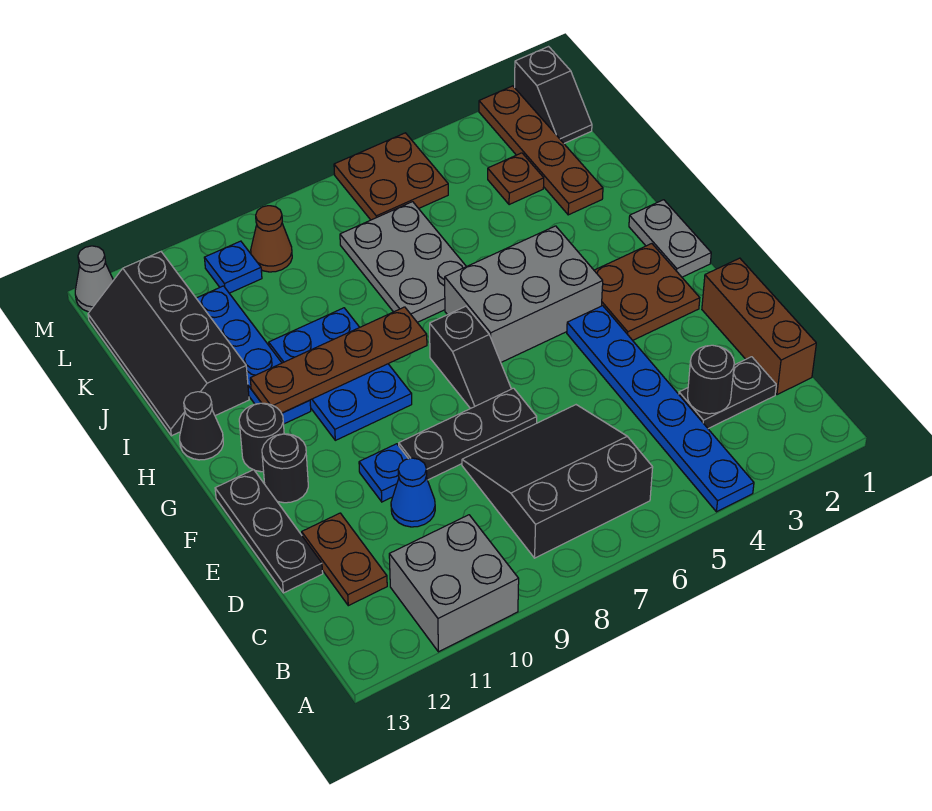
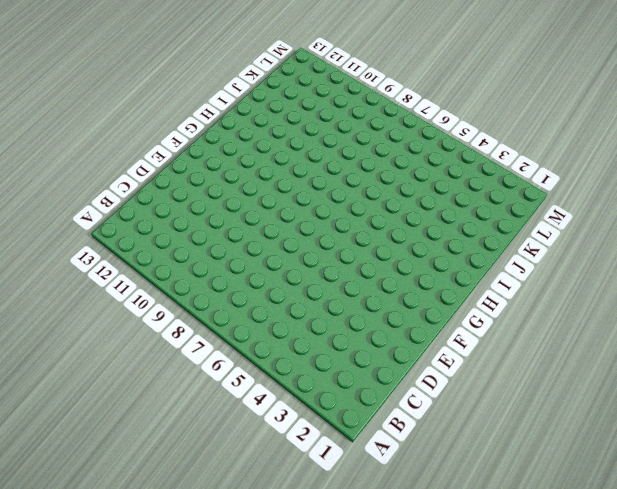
none -> blue 1x6 plate [567,306,754,512]
none -> grey 2x2 brick [389,515,519,652]
none -> black 3x3 slope [462,405,653,558]
none -> brown 1x3 brick [702,258,816,395]

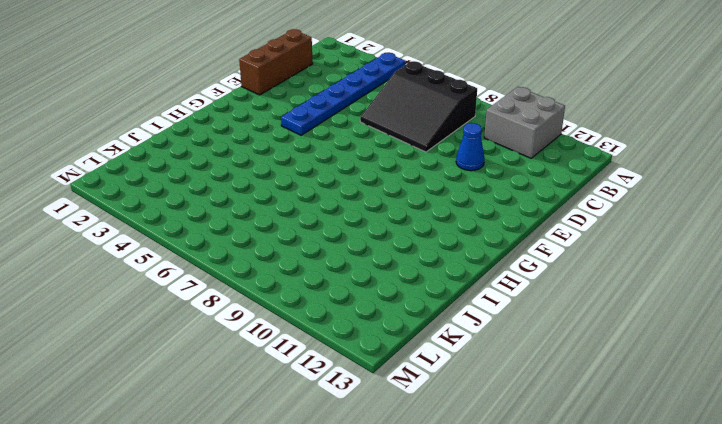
none -> black 1x2 plate [679,357,776,429]
none -> brown 1x2 plate [302,513,387,606]
none -> black 1x3 plate [215,470,323,593]
none -> black 1x3 plate [399,388,537,480]

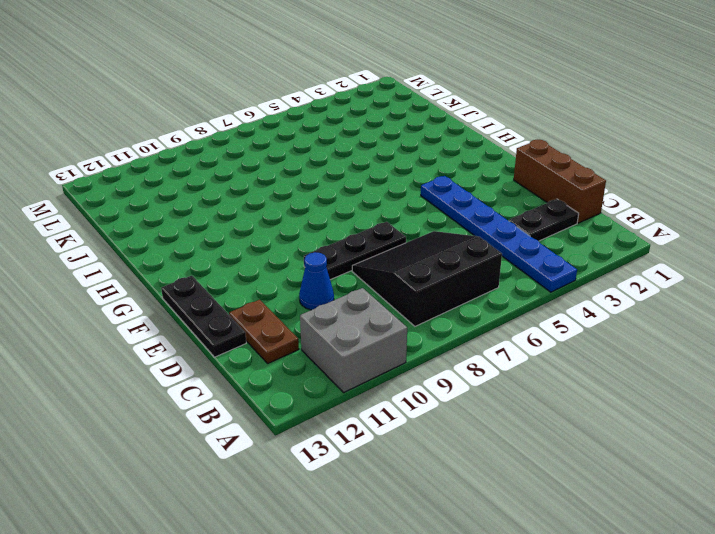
none -> blue 1x1 plate [359,444,408,502]
none -> brown 2x2 plate [594,244,700,340]
none -> black 1x2 slope [430,306,511,409]
none -> black 1x1 round brick [262,434,308,503]

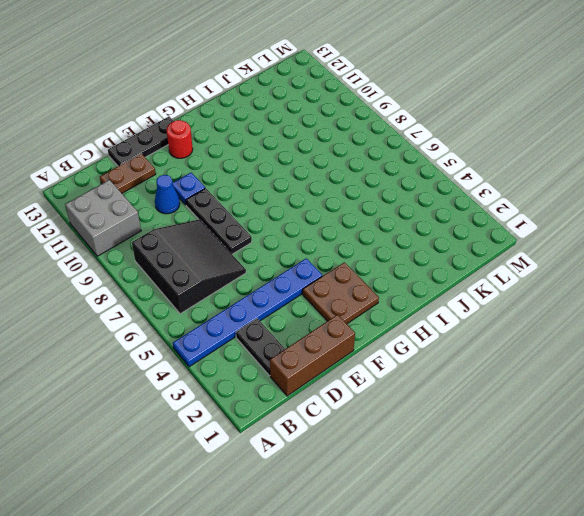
red 1x1 round brick [166,120,193,158] -> black 1x1 round brick [262,434,308,503]
none -> black 1x2 slope [430,306,511,409]
none -> grey 1x2 plate [629,200,711,277]
none -> grey 2x3 brick [445,226,603,362]
none -> blue 2x3 plate [269,308,412,440]

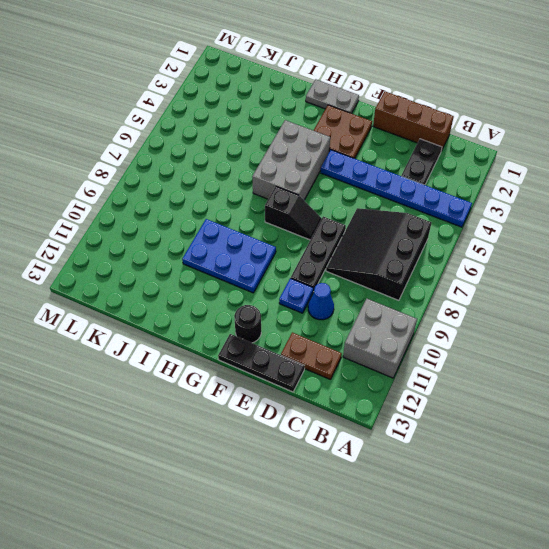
none -> black 1x1 round brick [239,403,284,472]
none -> blue 1x4 plate [196,286,311,424]
none -> black 1x1 cone [180,392,223,460]
none -> grey 2x3 plate [340,202,466,322]

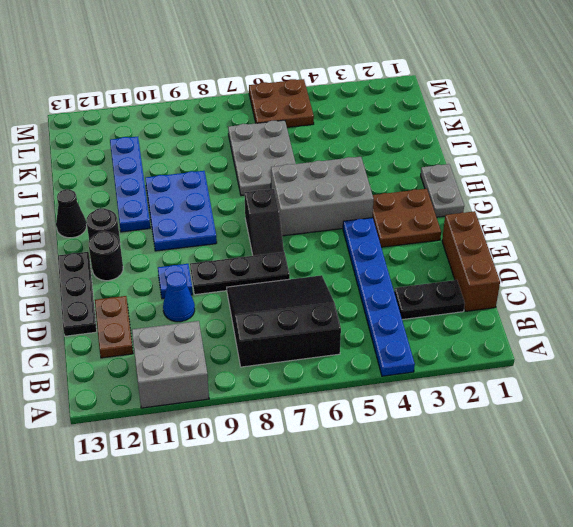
none -> black 2x4 slope [88,252,249,436]
none -> brown 1x4 plate [479,86,603,215]
none -> brown 1x1 plate [488,153,544,205]
none -> black 1x2 slope [515,47,592,143]

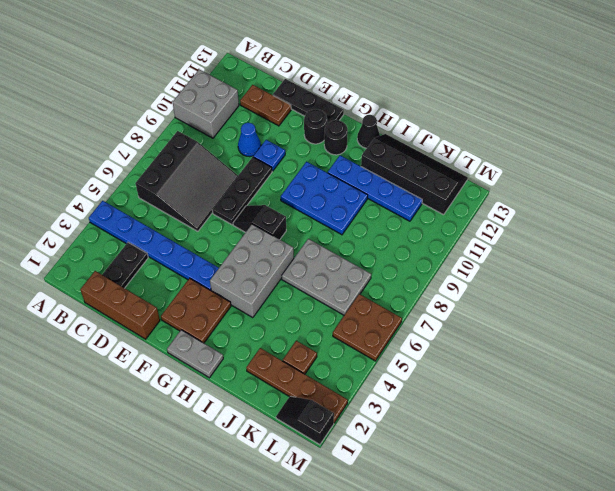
none -> brown 1x1 cone [251,206,292,272]
none -> blue 1x1 plate [204,241,262,293]
none -> grey 1x1 cone [75,246,113,312]
none -> black 1x1 round brick [688,345,734,414]

